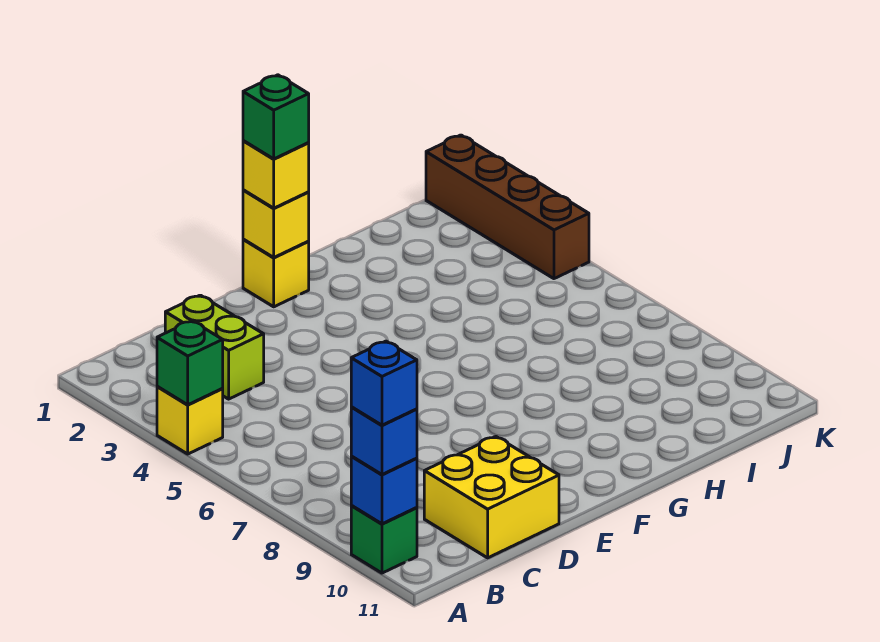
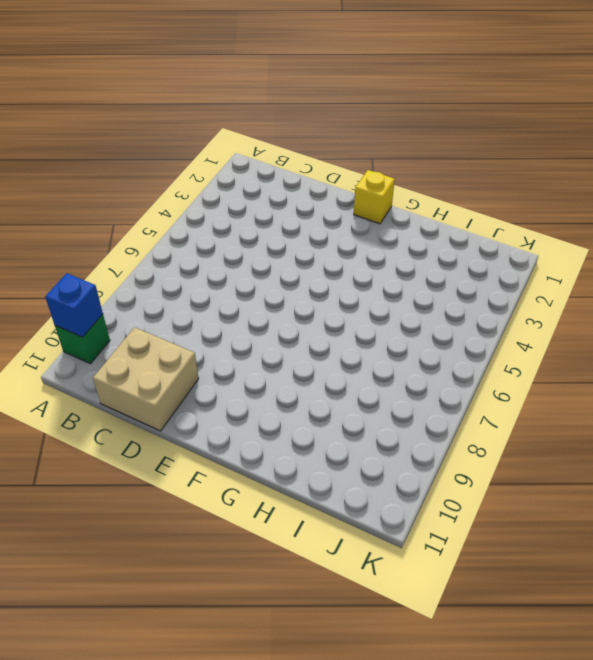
tan 2x2 brick [93,327,199,431] -> yellow 2x2 brick [424,437,559,558]
none -> yellow 1x1 brick [157,386,223,454]
none -> lime 1x2 brick [165,295,264,399]
none -> brown 1x4 brick [426,135,589,279]

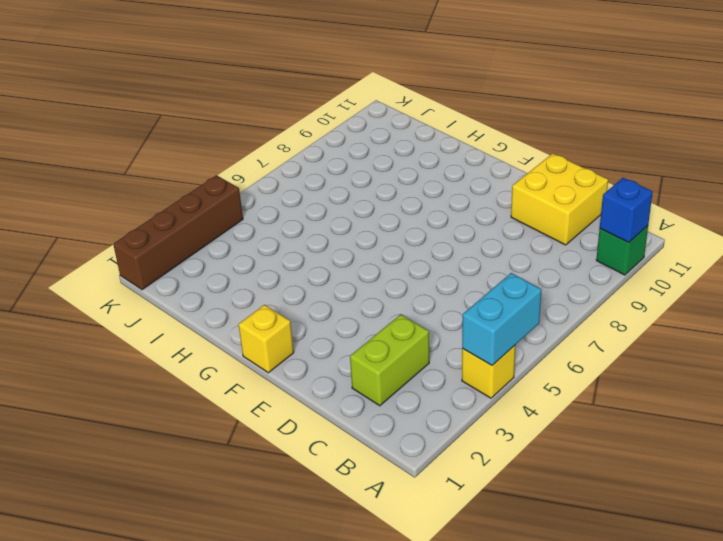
cyan 1x2 brick [462,273,542,365] -> green 1x1 brick [157,321,223,405]
none -> yellow 1x1 brick [243,190,309,257]
none -> blue 1x1 brick [351,407,417,474]
none -> yellow 1x1 brick [243,141,309,208]

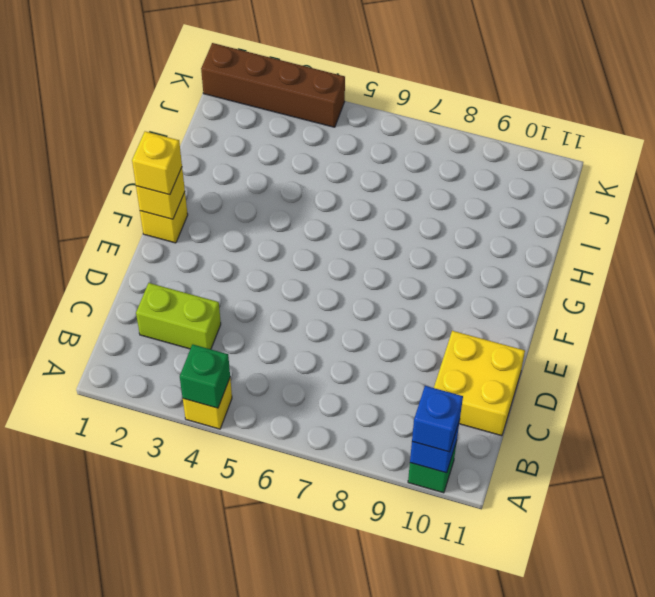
none -> blue 1x1 brick [351,341,417,425]
none -> green 1x1 brick [243,75,309,159]

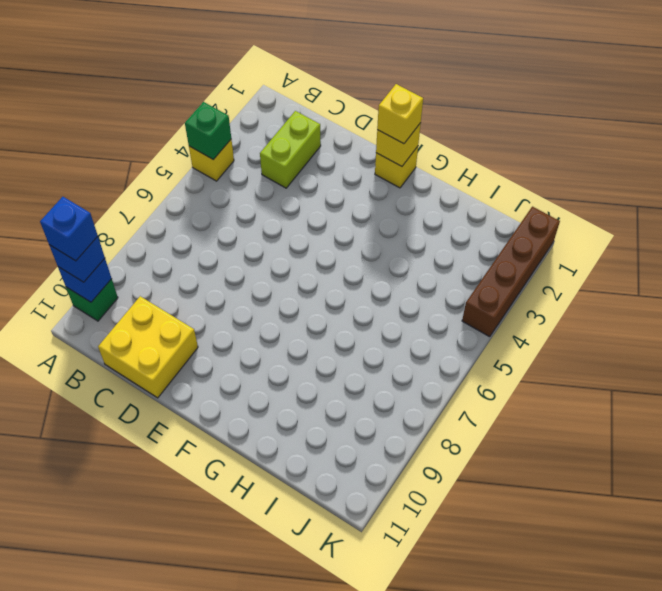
none -> green 1x1 brick [243,75,309,159]

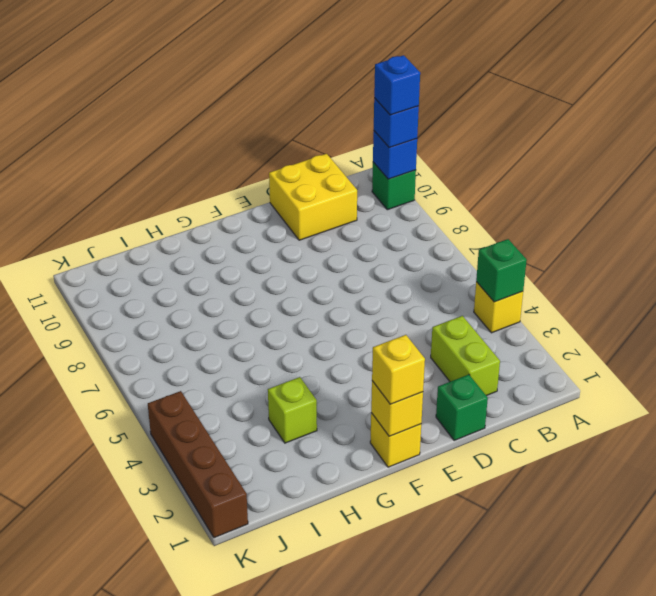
green 1x1 brick [436,375,488,441] -> green 1x1 brick moved to [243,75,309,159]
lime 1x1 brick [268,377,317,443] -> none

